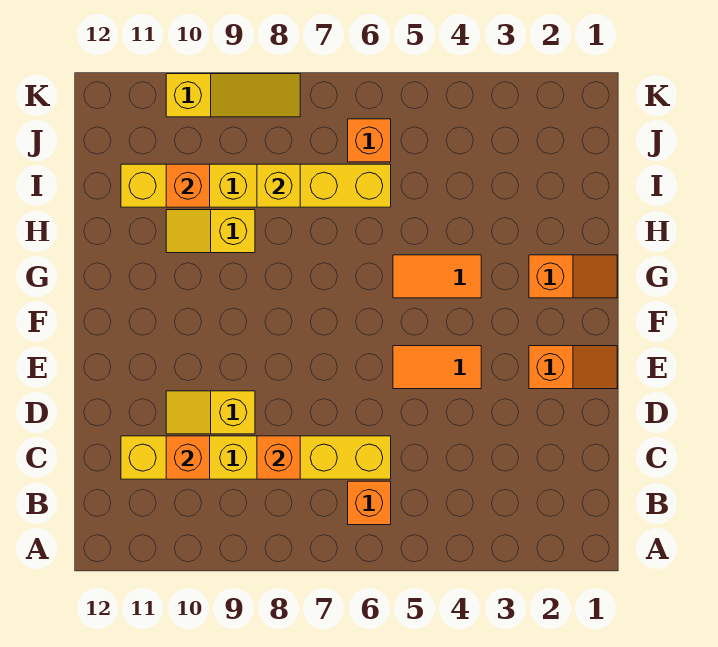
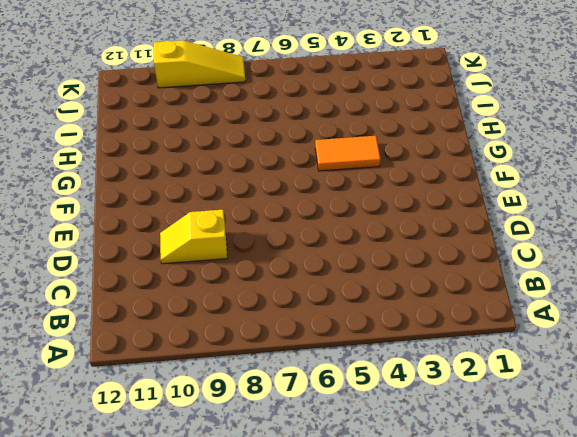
none -> orange 1x1 brick [348,481,391,525]
none -> yellow 1x6 brick [121,436,391,479]
none -> orange 1x2 slope [529,346,617,389]

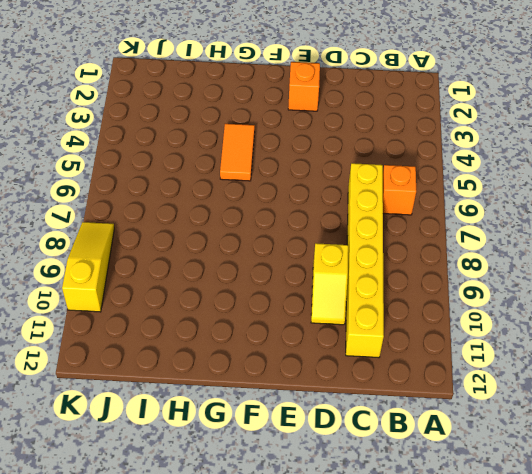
none -> orange 1x2 tile [393,346,481,389]
none -> orange 1x2 slope [529,255,617,298]
none -> yellow 1x2 slope [166,210,255,253]

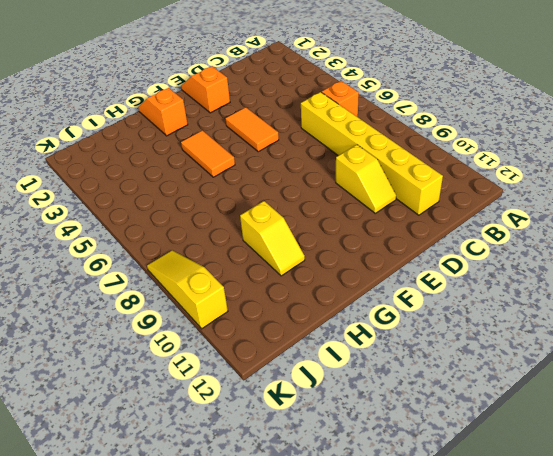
none -> yellow 1x6 brick [121,164,391,207]
none -> orange 1x1 brick [348,119,391,162]
none -> orange 1x1 brick [257,436,300,479]

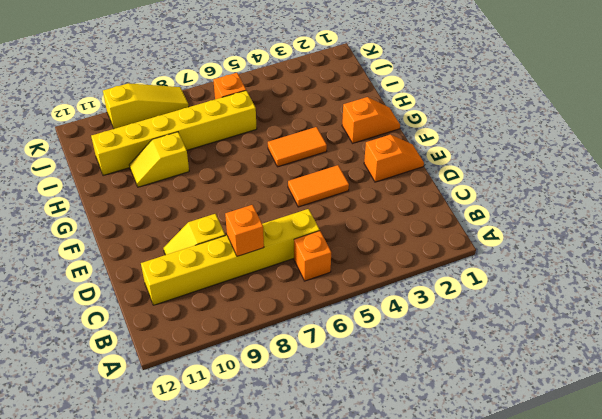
none -> orange 1x1 brick [166,436,210,479]
none -> yellow 1x1 brick [257,164,300,207]
none -> orange 1x1 brick [166,164,210,207]

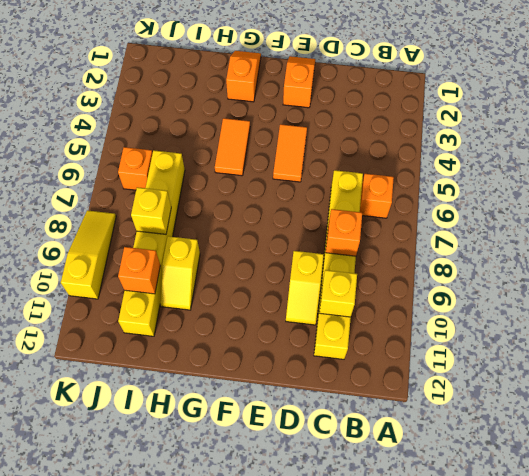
yellow 1x1 brick [319,270,357,317] -> orange 1x1 brick [166,436,210,479]

